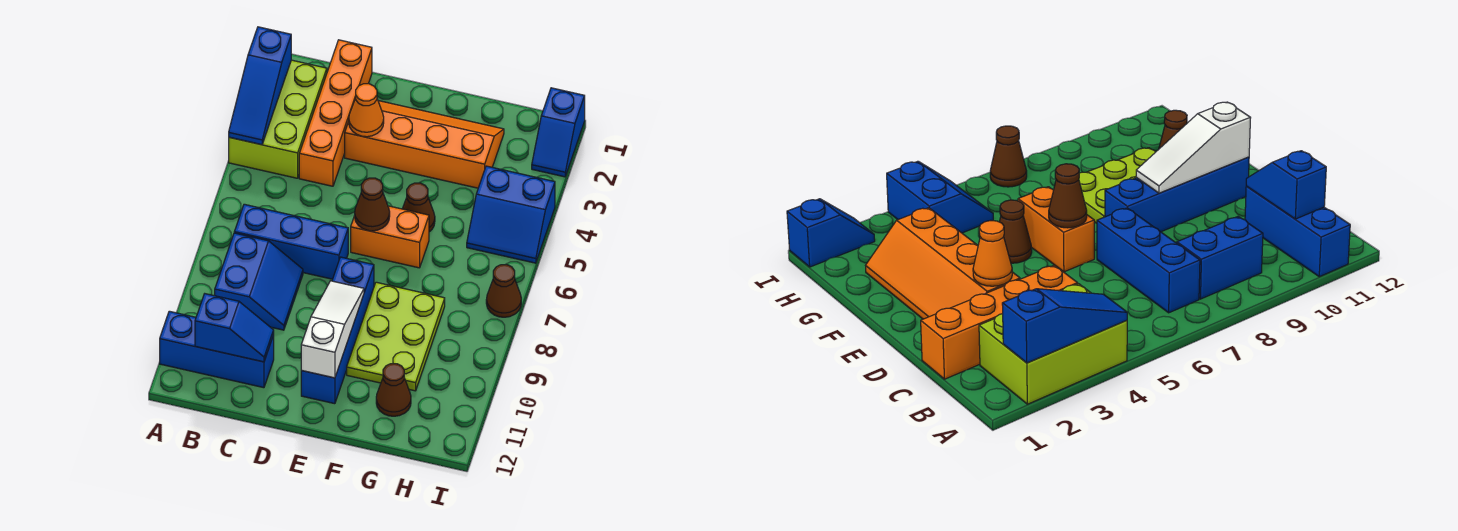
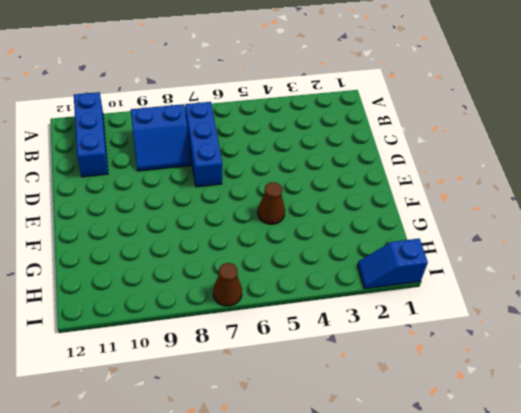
none -> lime 2x3 brick [229,60,327,178]
none -> orange 1x4 brick [299,40,372,186]
none -> orange 2x4 slope [345,101,504,188]

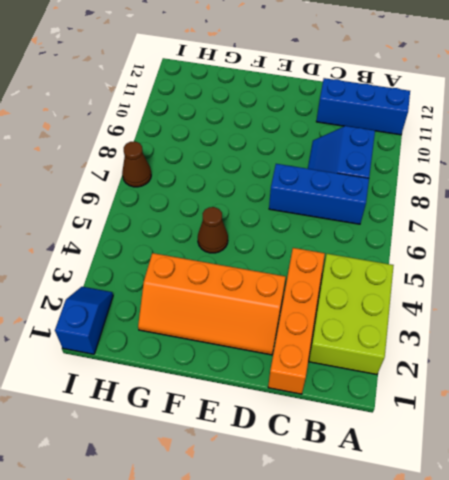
none -> orange 1x2 brick [351,206,429,268]
none -> blue 1x4 brick [301,257,374,404]
none -> lime 2x3 plate [347,282,445,391]

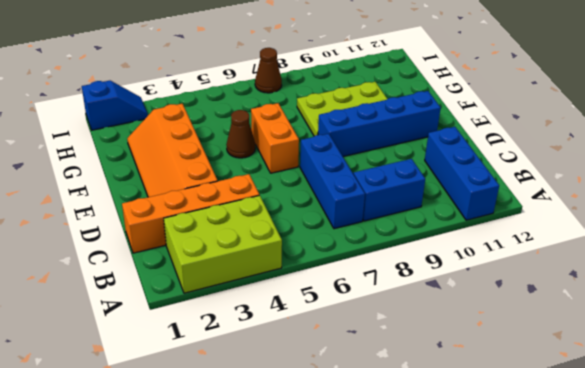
none -> brown 1x1 cone [376,364,411,416]
none -> blue 2x2 slope [467,166,555,263]
none -> blue 1x3 slope [229,27,291,145]

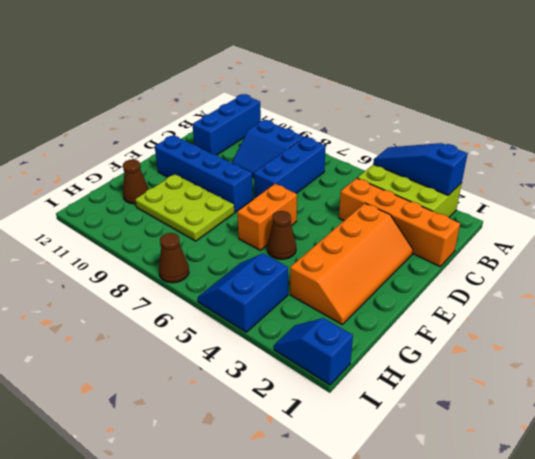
none -> blue 1x2 slope [195,294,274,362]
none -> orange 1x1 cone [349,84,384,137]
none -> brown 1x1 cone [355,178,390,231]

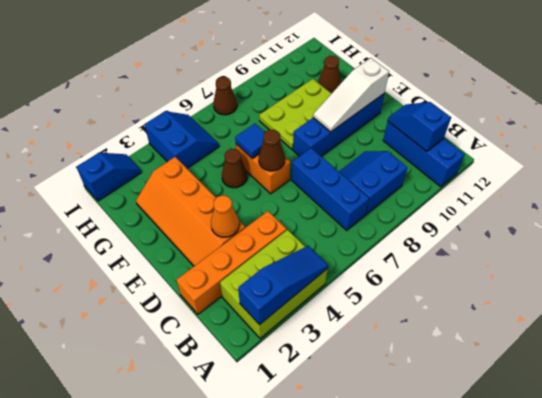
blue 1x1 tile [235,124,265,158] -> none

